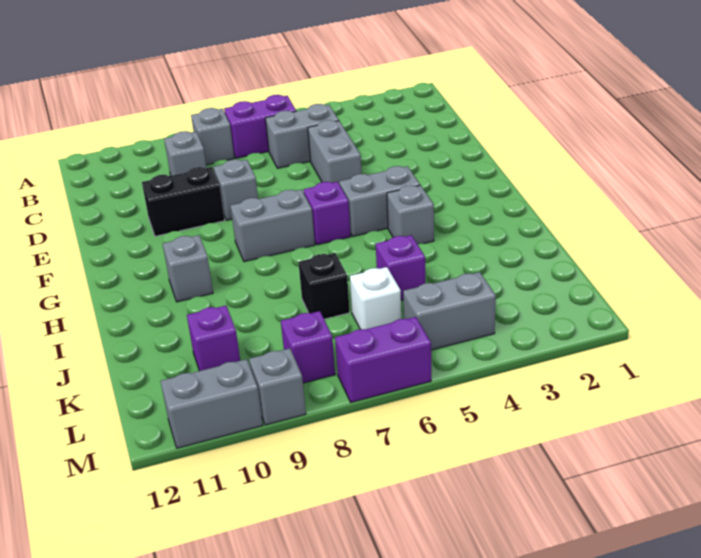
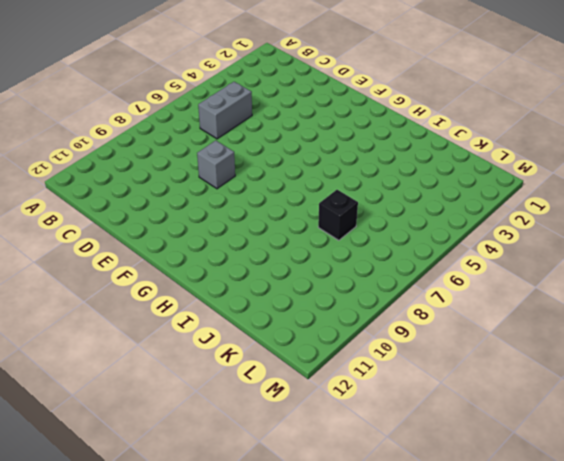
none -> purple 1x2 brick [224,95,296,158]
none -> grey 1x1 brick [191,108,234,165]
none -> grey 1x1 brick [164,131,207,176]

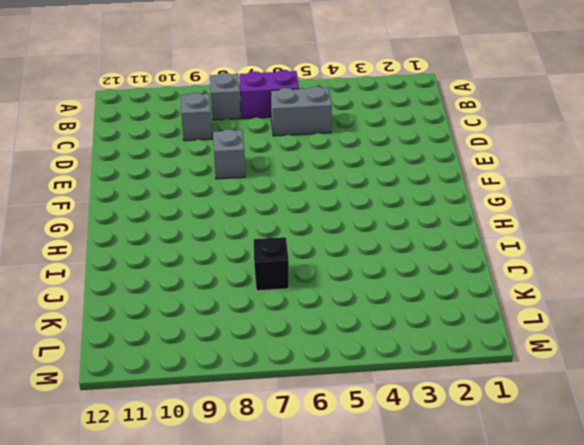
none -> grey 1x2 brick [308,120,362,183]
none -> black 1x2 brick [142,167,225,236]
none -> grey 1x2 brick [339,166,420,236]

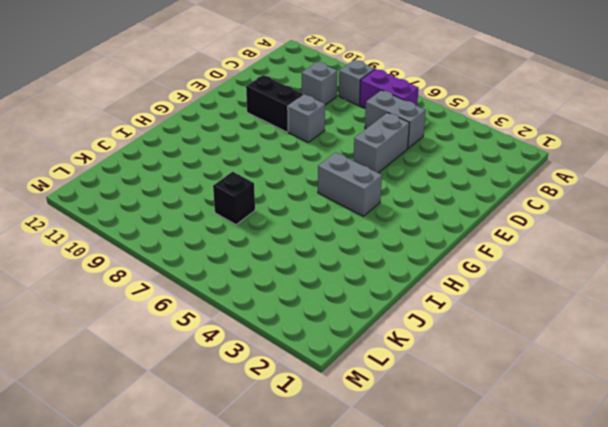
none -> purple 1x1 brick [303,182,351,245]
none -> grey 1x2 brick [231,190,315,262]
none -> grey 1x1 brick [387,185,434,244]

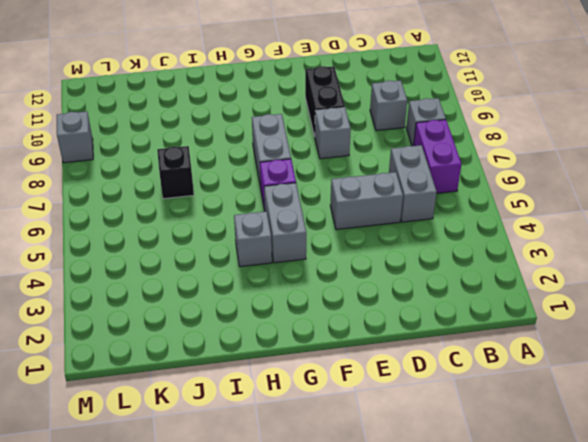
none -> grey 1x1 brick [163,235,213,302]
none -> purple 1x1 brick [376,235,425,300]
none -> white 1x1 brick [350,267,401,330]

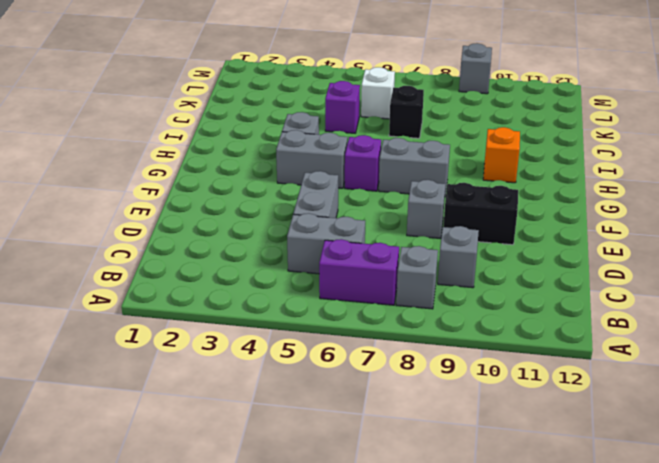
orange 1x1 brick [483,127,520,183] -> grey 1x1 brick [163,235,213,302]
none -> purple 1x1 brick [187,306,240,371]
none -> grey 1x2 brick [403,272,496,350]
none -> purple 1x1 brick [281,311,335,383]

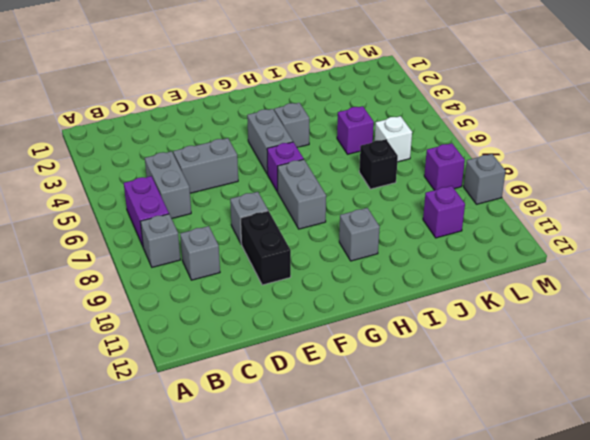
none -> grey 1x2 brick [403,272,496,350]
none -> purple 1x2 brick [335,317,431,402]
none -> grey 1x2 brick [161,359,263,448]

